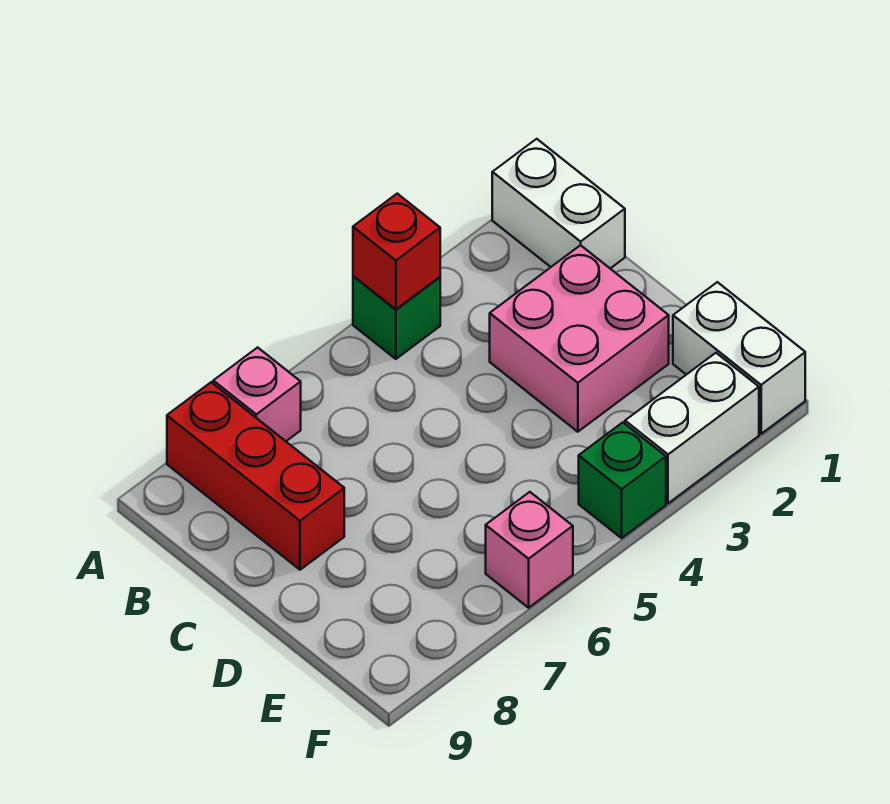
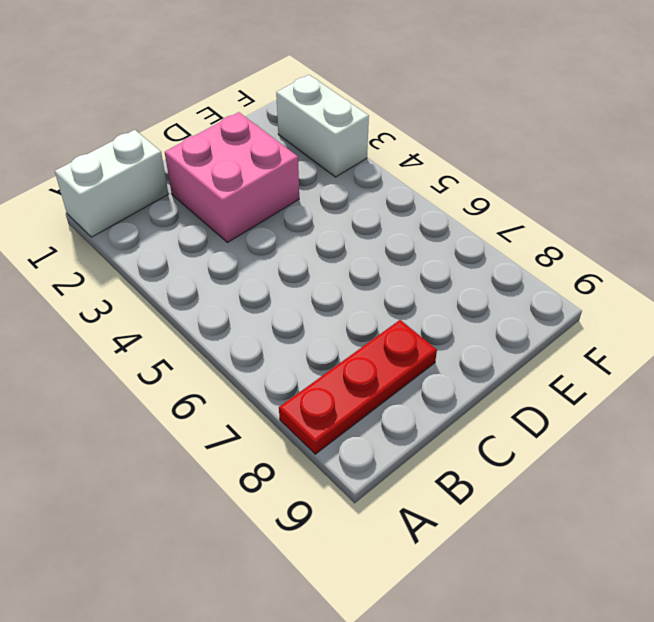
red 1x3 plate [279,320,437,454] -> red 1x3 brick [167,382,344,570]
none -> green 1x1 brick [353,276,440,359]
none -> pink 1x1 brick [213,347,301,441]

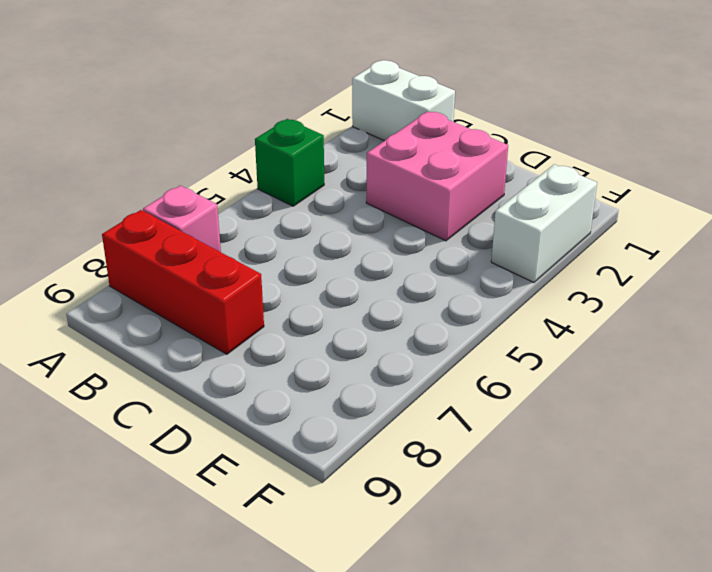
none -> white 1x2 brick [673,282,805,434]
none -> green 1x1 brick [579,422,666,538]

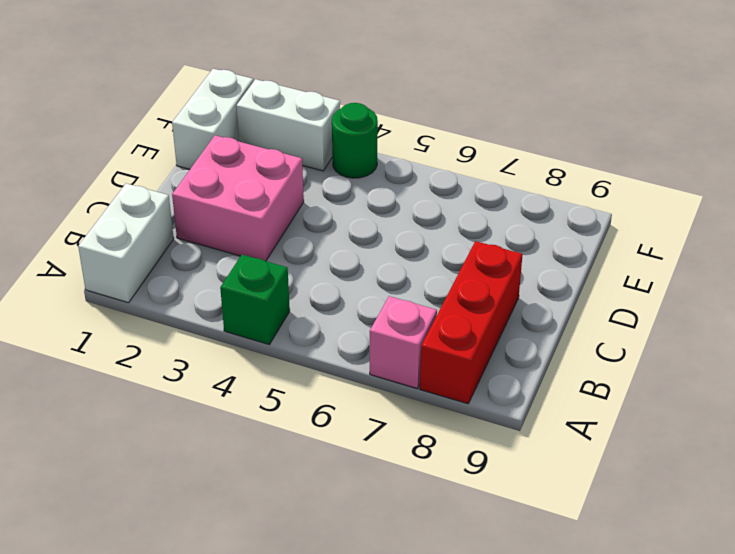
green 1x1 round brick [332,103,378,178] -> green 1x1 brick [579,422,666,538]
none -> pink 1x1 brick [486,492,573,608]
none -> red 1x1 brick [353,194,440,309]

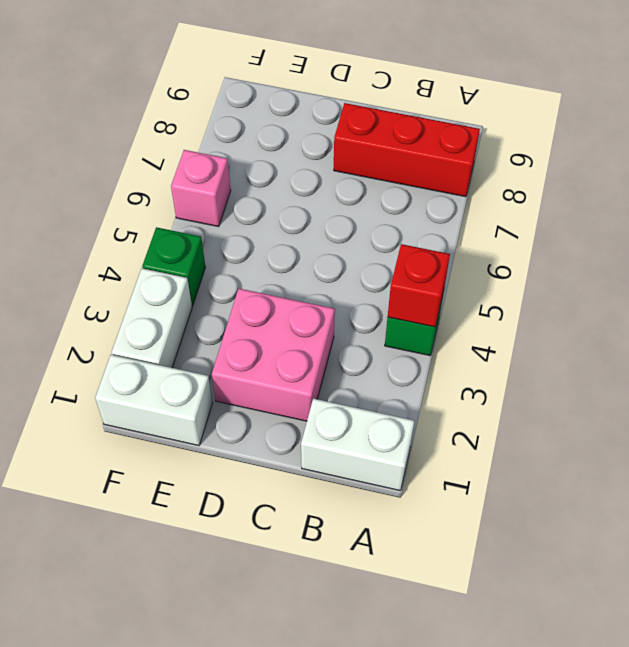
none -> pink 1x1 brick [213,347,301,441]

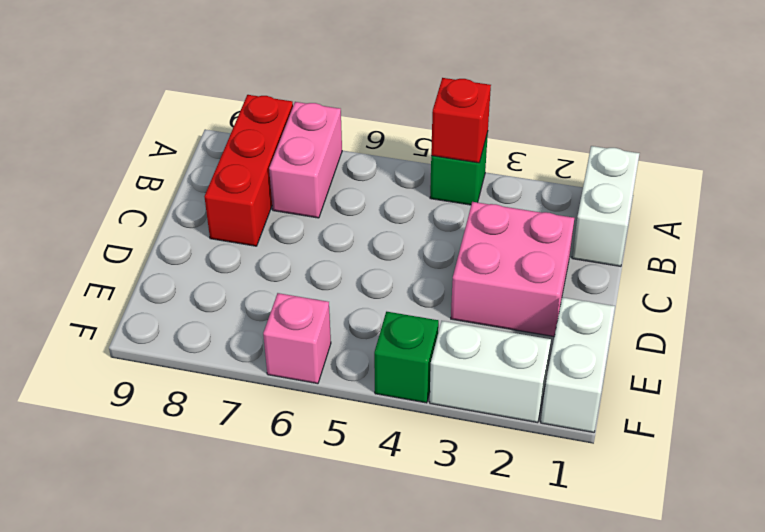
pink 1x2 brick [269,102,342,218] -> pink 1x1 brick [213,347,301,441]

